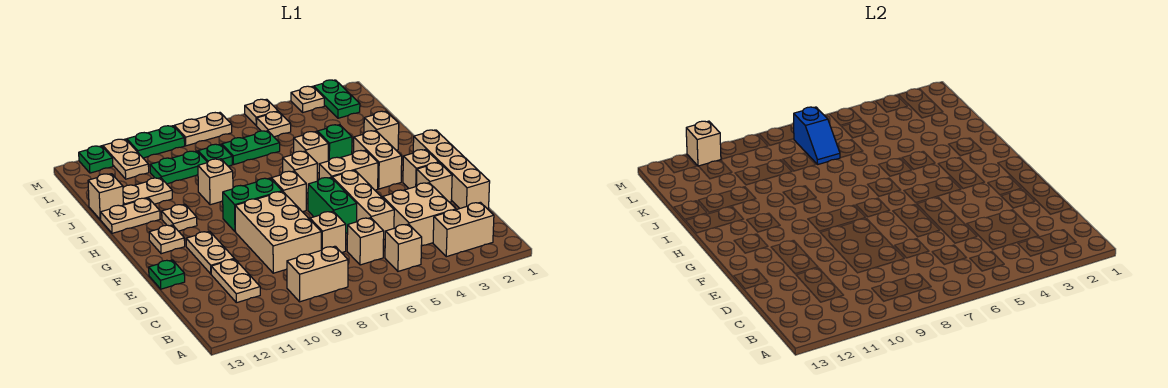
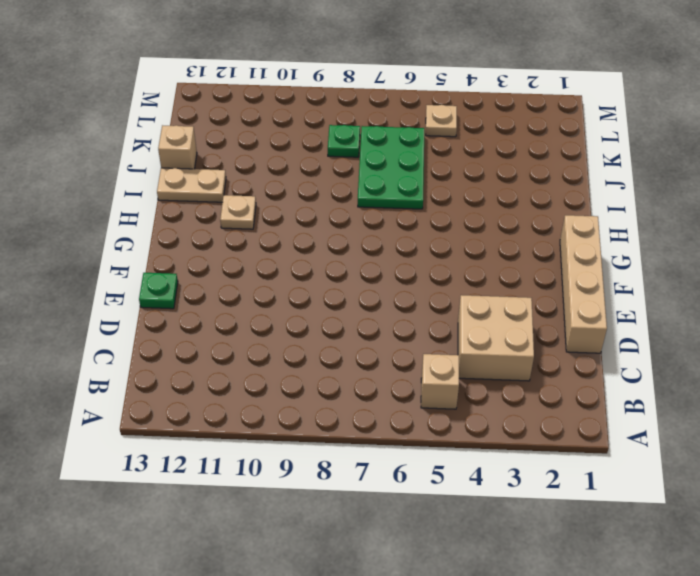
green 2x3 plate [358,126,424,209] -> green 1x2 plate [222,131,280,164]
none -> tan 1x2 brick [433,202,494,257]
none -> tan 1x2 brick [287,246,348,302]
none -> tan 1x1 brick [347,218,384,265]
none -> tan 1x2 plate [211,259,260,303]

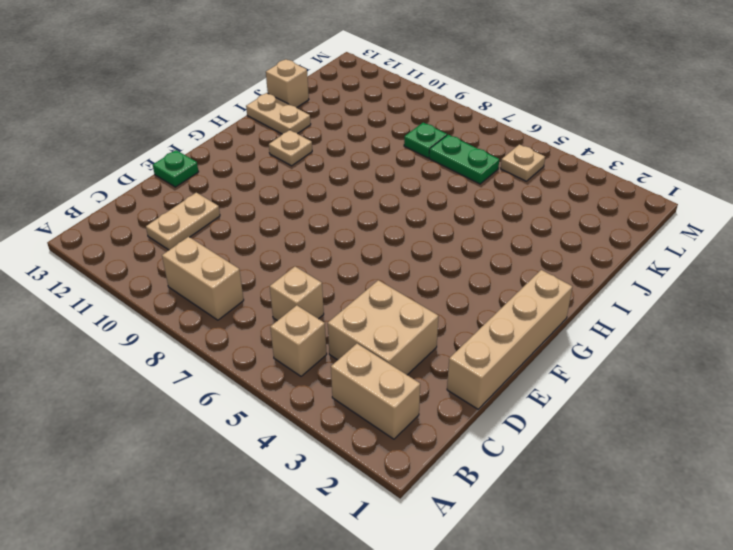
none -> tan 1x3 brick [332,170,394,240]
none -> tan 1x1 brick [310,211,346,253]
none -> tan 2x3 brick [235,191,321,273]
none -> tan 1x1 brick [416,163,452,202]

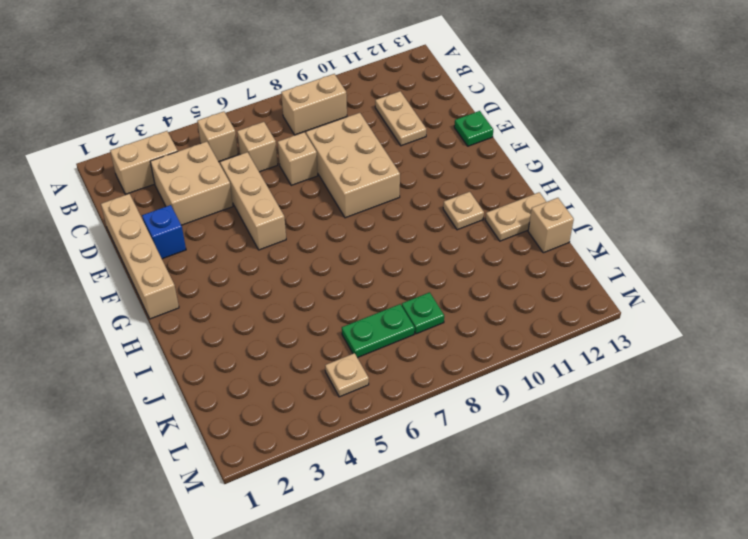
blue 1x1 brick [142,205,186,259] -> tan 1x1 brick [416,163,452,202]
none -> green 1x2 brick [308,177,357,233]
none -> tan 1x2 plate [186,231,234,274]
none -> tan 1x1 brick [403,150,439,188]
none -> tan 1x2 brick [354,131,402,189]

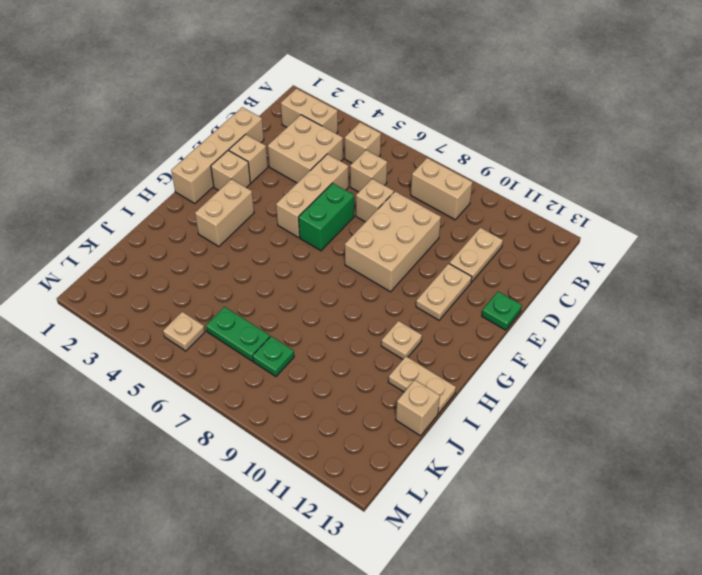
none -> tan 1x2 brick [319,150,378,190]
none -> tan 1x1 brick [271,171,306,212]
none -> green 1x2 brick [223,178,282,231]
none -> tan 1x1 plate [149,225,185,254]

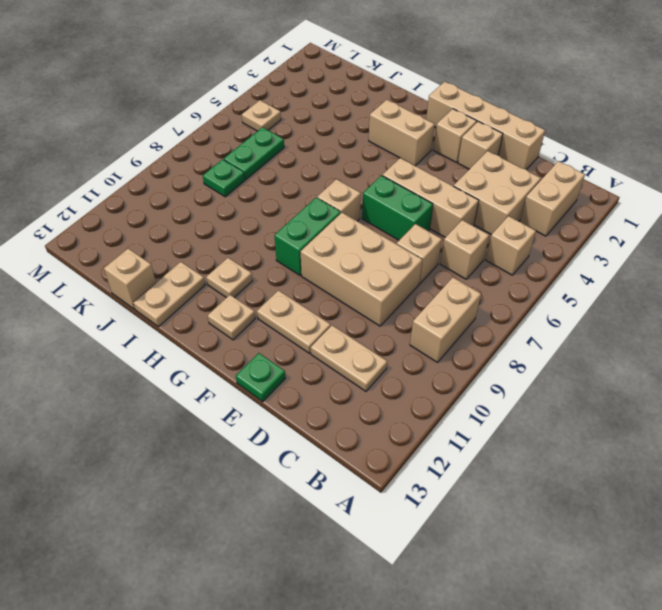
none -> tan 1x2 brick [319,150,378,190]
none -> tan 1x1 brick [283,151,317,193]
none -> tan 1x1 brick [364,111,399,150]
none -> green 1x1 brick [317,125,352,161]

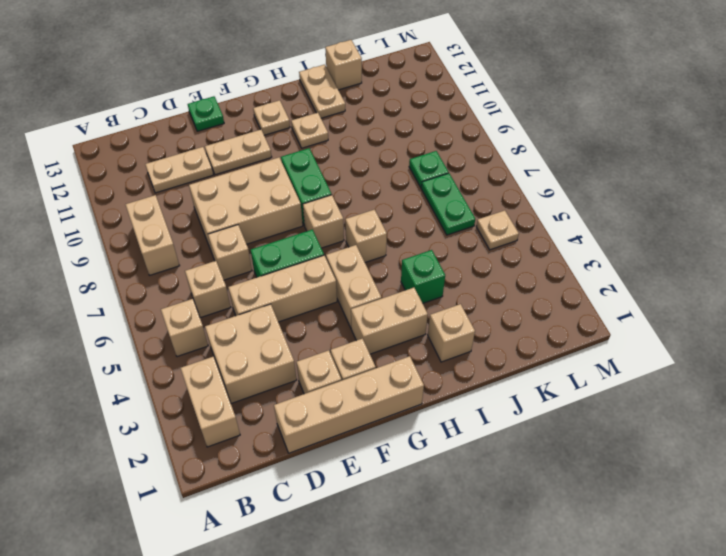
none -> tan 1x1 brick [294,132,328,173]
none -> tan 1x1 brick [198,159,233,205]
none -> tan 1x2 plate [123,178,172,205]
none -> green 1x2 plate [150,151,207,184]

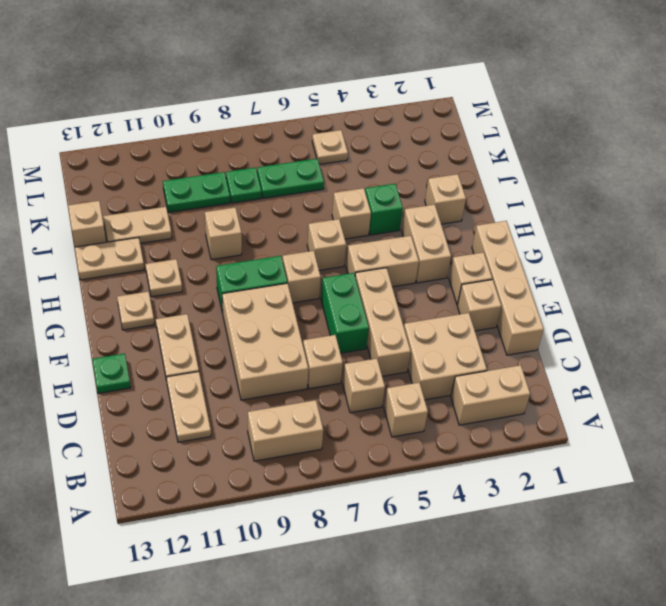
none -> green 1x2 plate [314,80,360,118]
none -> tan 1x2 plate [103,139,149,179]
none -> tan 1x1 plate [291,86,324,112]
none -> tan 1x1 plate [245,99,278,125]

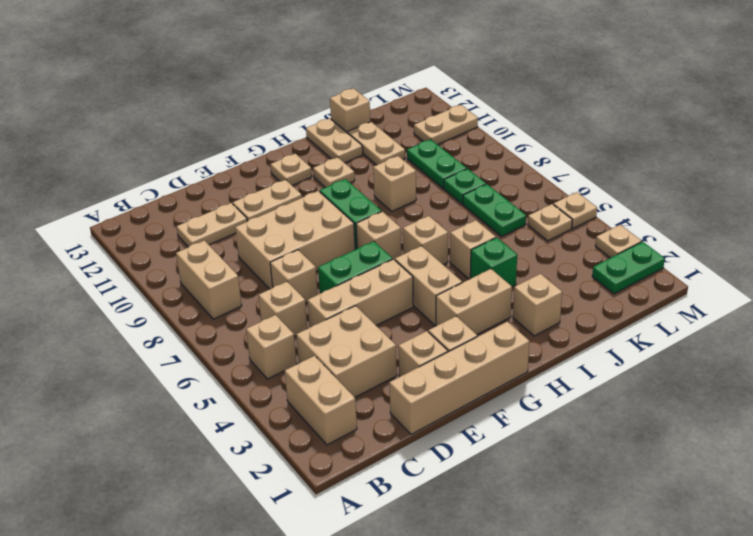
none -> green 1x1 plate [149,260,185,289]
none -> tan 1x2 plate [174,113,232,146]
none -> green 1x2 plate [127,126,185,158]
none -> green 1x1 plate [79,146,113,173]

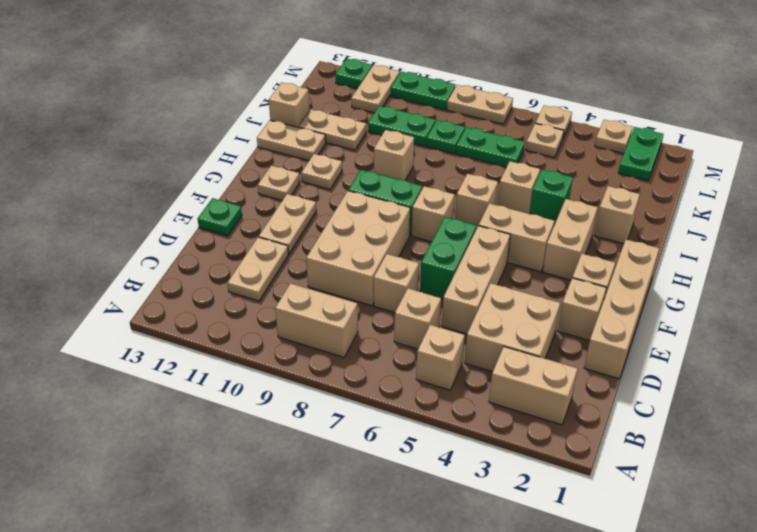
none -> blue 1x2 slope [794,107,840,164]
none -> tan 1x1 brick [686,121,721,166]

